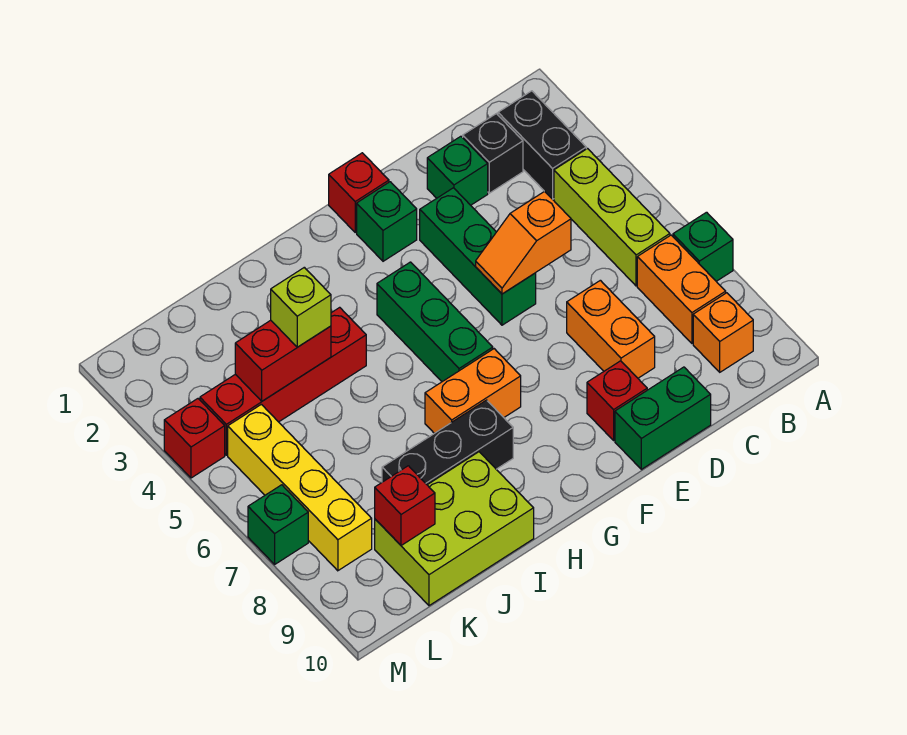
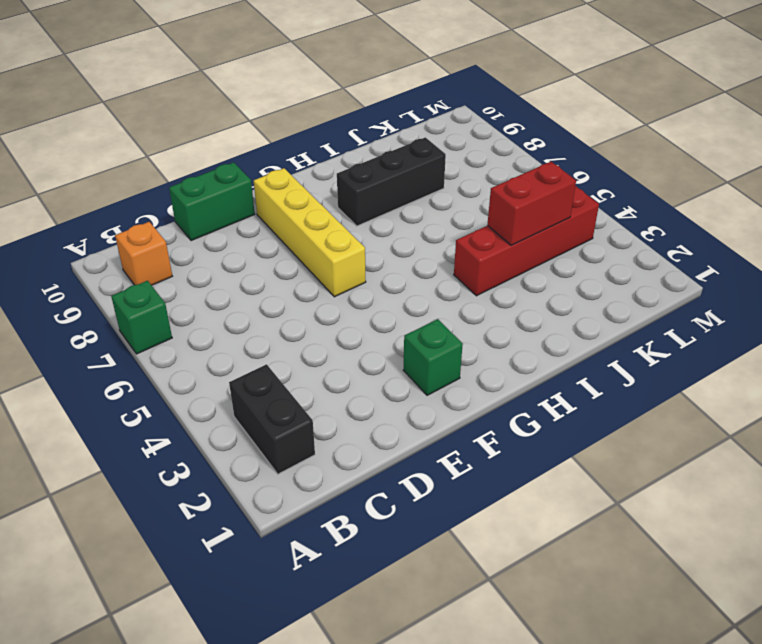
yellow 1x4 brick [254,168,366,297] -> yellow 1x4 brick moved to [228,404,372,571]
none -> lime 1x3 brick [554,149,670,286]
none -> orange 1x2 brick [637,235,726,343]
none -> black 1x1 brick [463,114,523,193]

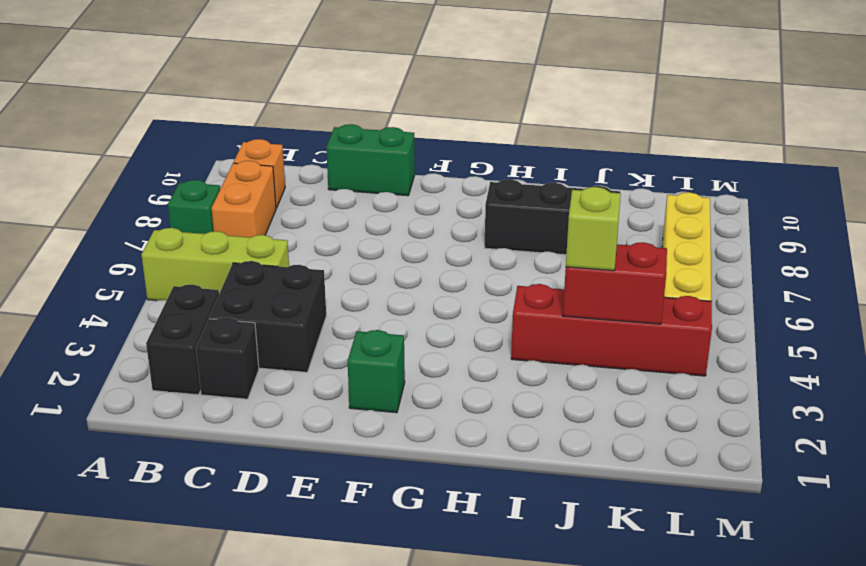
lime 1x3 brick [141,228,289,301] -> lime 1x3 brick turned to [554,149,670,286]
black 2x2 brick [209,261,326,372] -> none
none -> green 1x1 brick [427,136,488,205]
none -> orange 1x2 brick [567,280,655,378]
none -> green 1x3 brick [420,188,536,325]

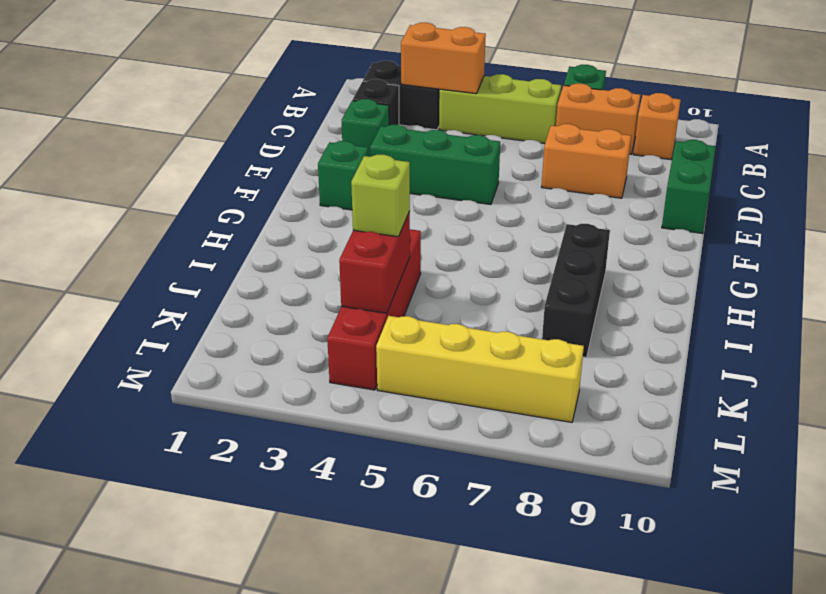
orange 1x2 brick [401,23,486,94] -> orange 1x2 brick turned to [425,349,521,433]
none -> red 1x1 brick [587,361,647,440]
none -> red 1x1 brick [329,153,389,232]
none -> green 1x3 brick [377,262,493,382]

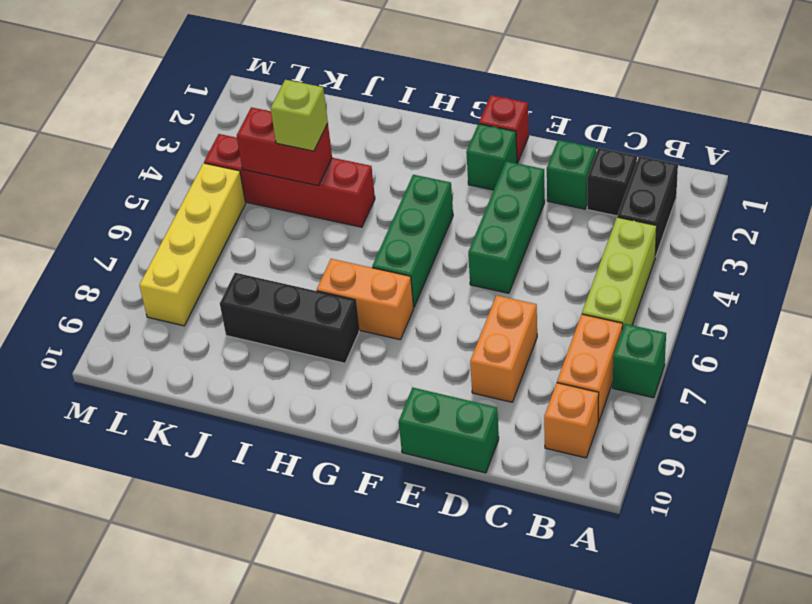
none -> red 1x1 brick [587,361,647,440]
none -> lime 2x3 brick [375,452,534,606]
none -> red 1x1 brick [164,399,225,478]

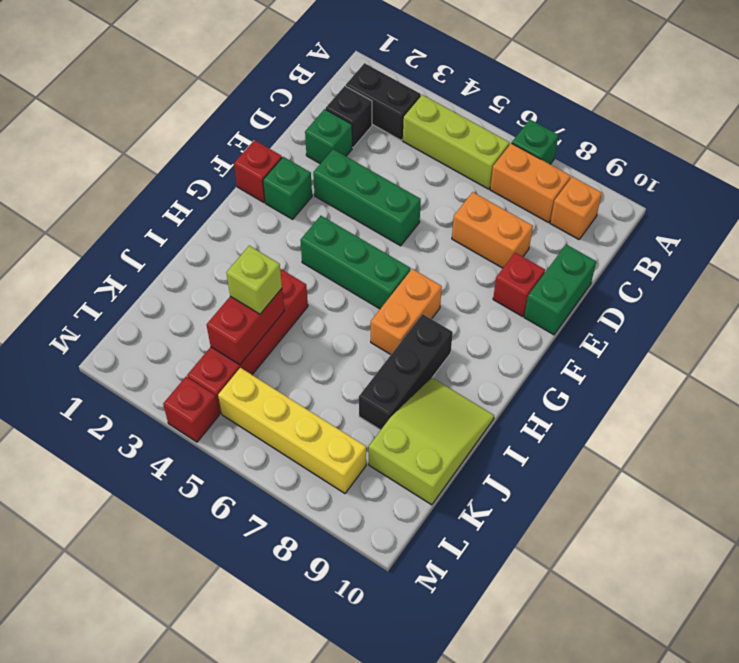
lime 2x3 slope [369,378,494,505] -> lime 2x3 brick [375,452,534,606]
none -> green 1x1 brick [248,485,308,564]
none -> orange 1x2 slope [476,191,571,294]
none -> red 1x1 brick [375,466,435,545]

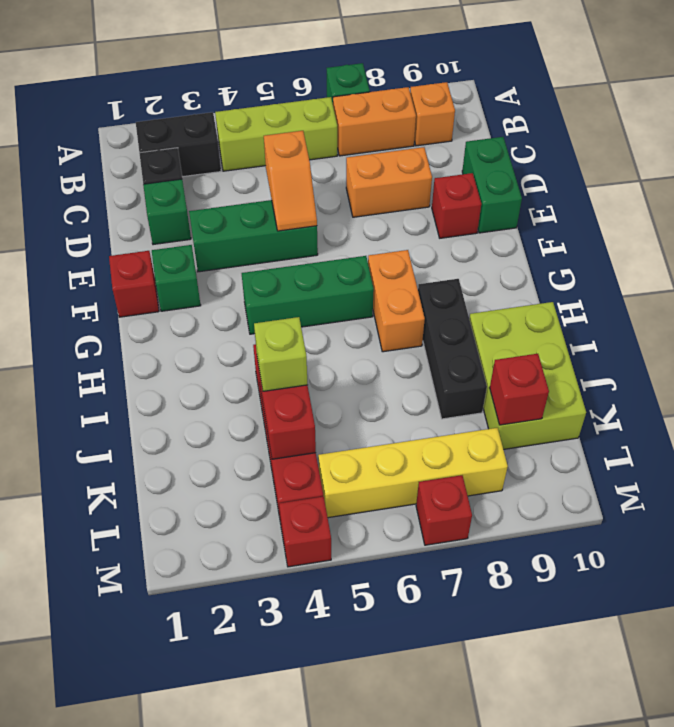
red 1x1 brick [416,475,472,545] -> green 1x1 brick [248,485,308,564]

